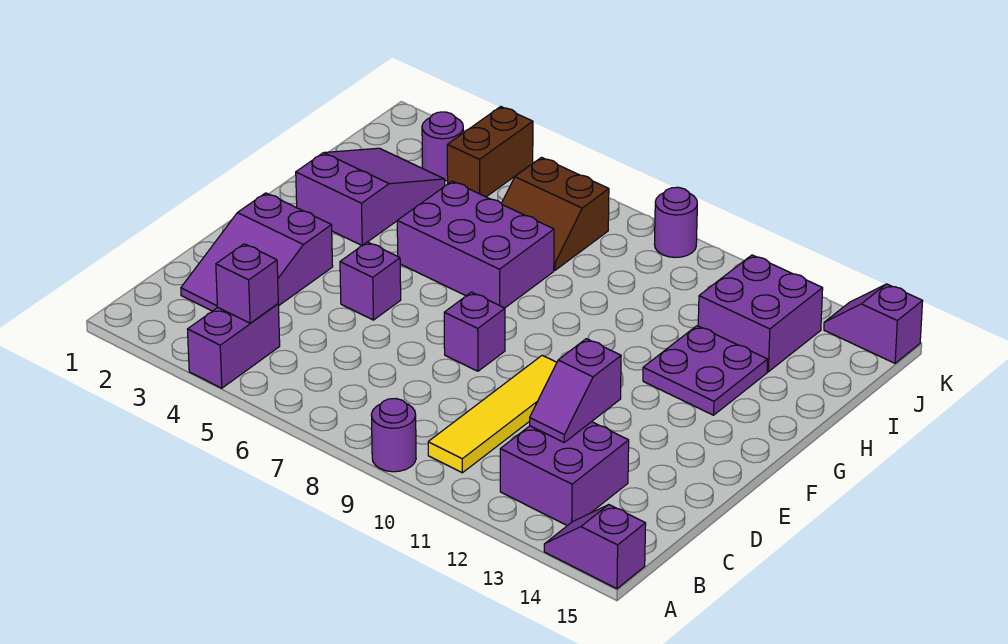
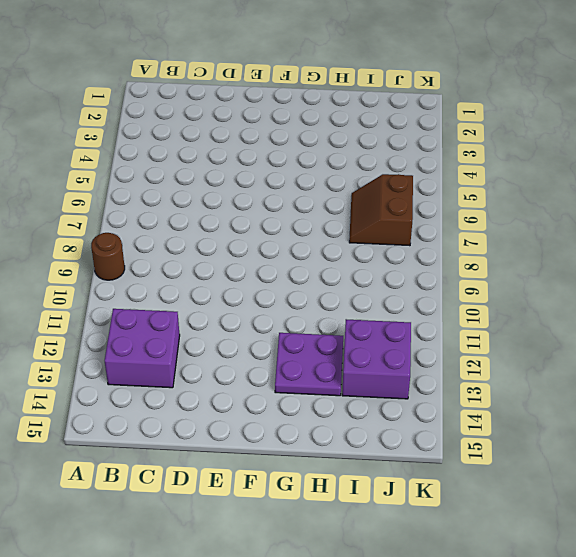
brown 1x1 round brick [91,233,125,280] -> purple 1x1 round brick [371,398,416,472]
none -> purple 1x2 brick [187,304,280,388]
none -> purple 1x2 slope [544,505,646,589]
none -> yellow 1x4 tile [428,355,557,473]

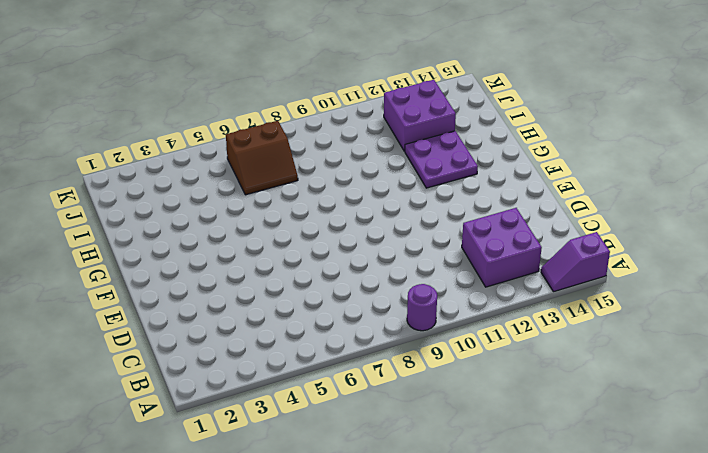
none -> purple 1x2 brick [187,304,280,388]
none -> yellow 1x4 tile [428,355,557,473]
none -> purple 2x3 slope [181,193,333,311]

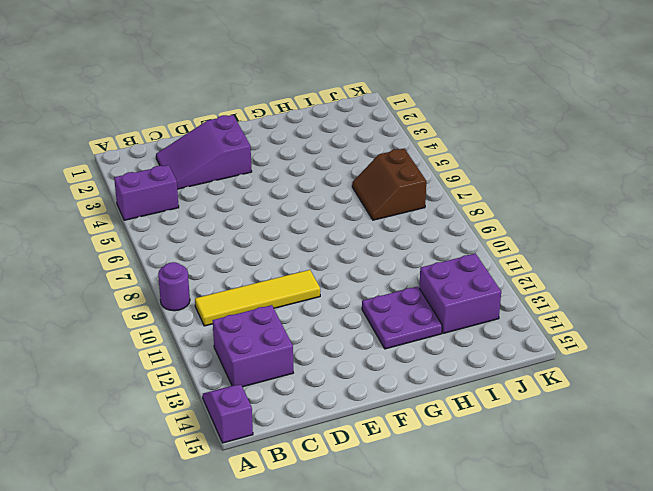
none -> purple 1x1 brick [340,242,401,320]
none -> purple 1x1 brick [444,292,505,371]
none -> purple 2x3 slope [296,148,445,245]

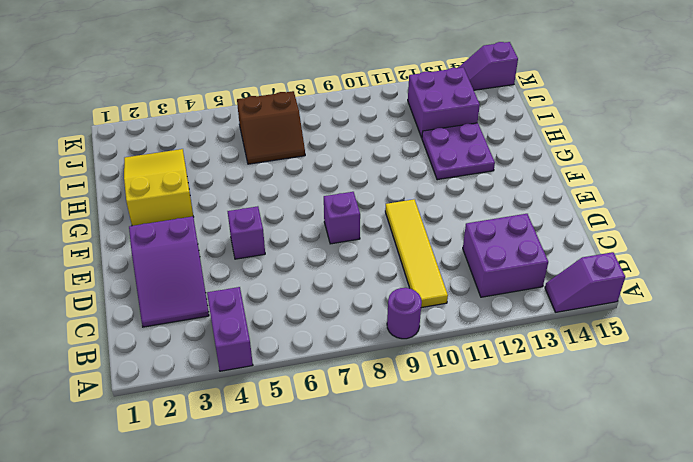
yellow 2x3 slope [124,149,193,226] -> purple 2x3 slope [296,148,445,245]
none -> purple 2x3 brick [397,181,554,308]
none -> purple 1x1 round brick [422,112,463,181]
none -> brown 1x2 brick [447,107,533,197]

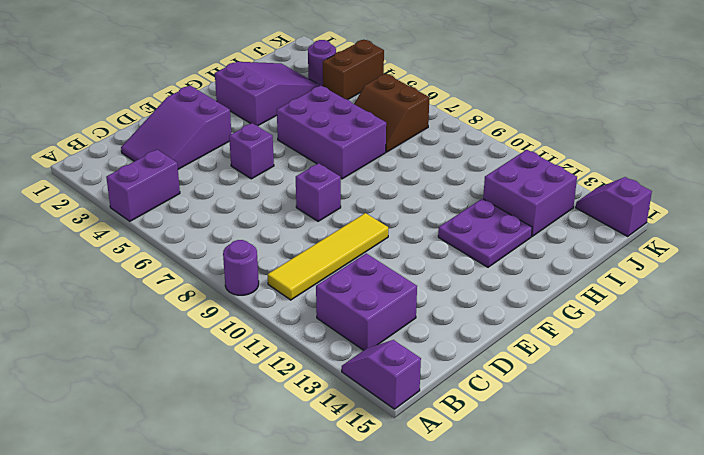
none -> purple 1x1 round brick [654,187,697,257]
none -> purple 1x1 brick [216,244,278,323]
none -> purple 1x2 slope [530,339,621,442]

